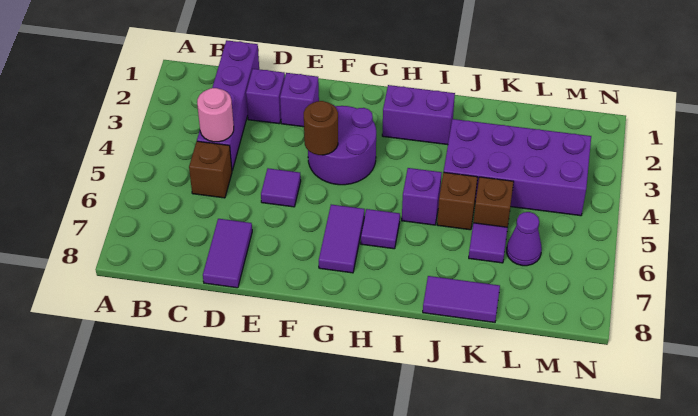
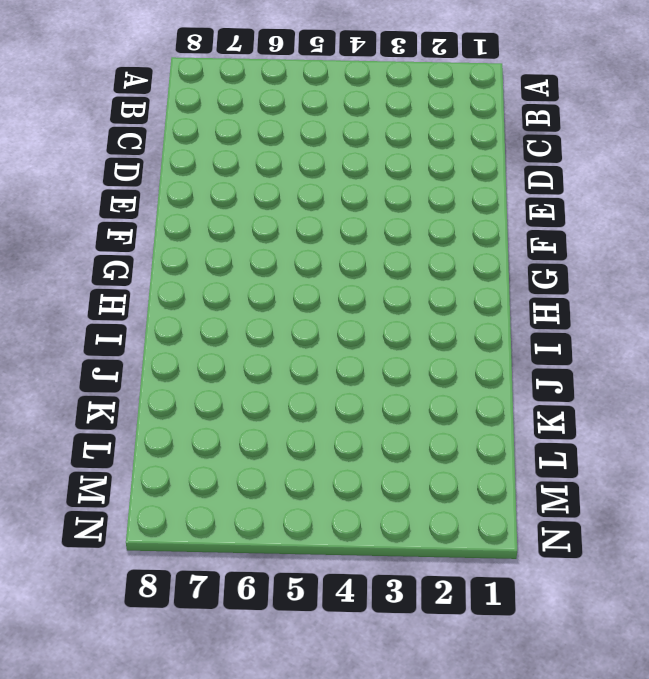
none -> purple 1x4 brick [197,40,259,170]
none -> brown 1x1 brick [189,141,232,198]
none -> purple 1x1 brick [246,69,285,124]

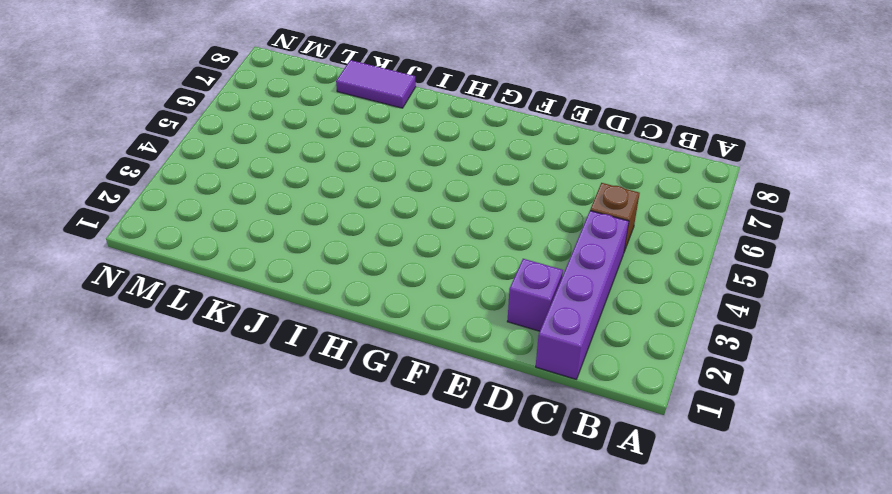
none -> purple 1x2 tile [203,219,252,288]
none -> purple 1x1 brick [280,73,319,127]
none -> purple 1x1 tile [261,168,301,207]

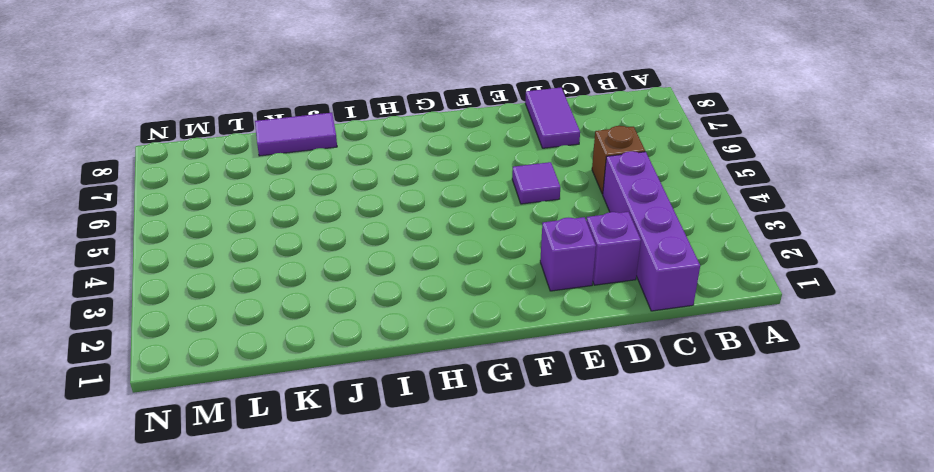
none -> purple 2x2 round brick [308,106,376,185]
none -> purple 1x2 tile [319,205,365,273]
none -> purple 1x2 brick [382,85,455,145]

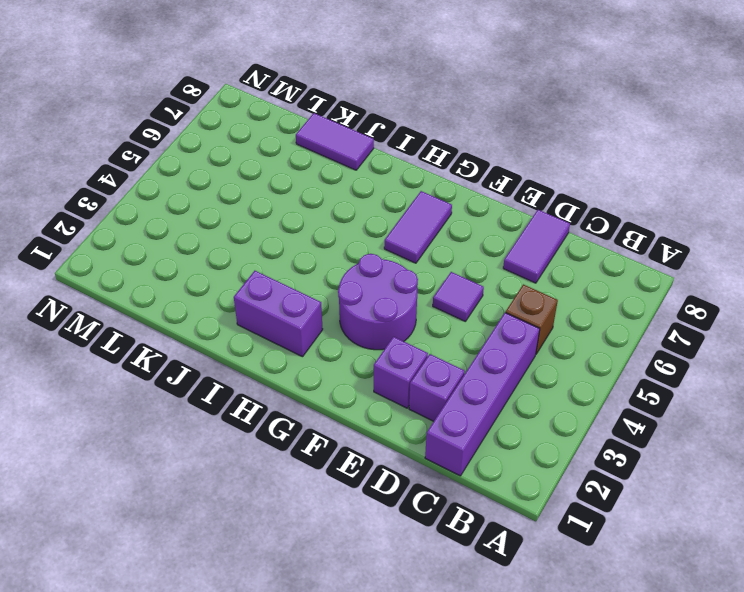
none -> purple 1x1 tile [361,209,400,249]
none -> purple 1x1 brick [402,168,442,225]
none -> purple 2x4 brick [444,119,591,216]

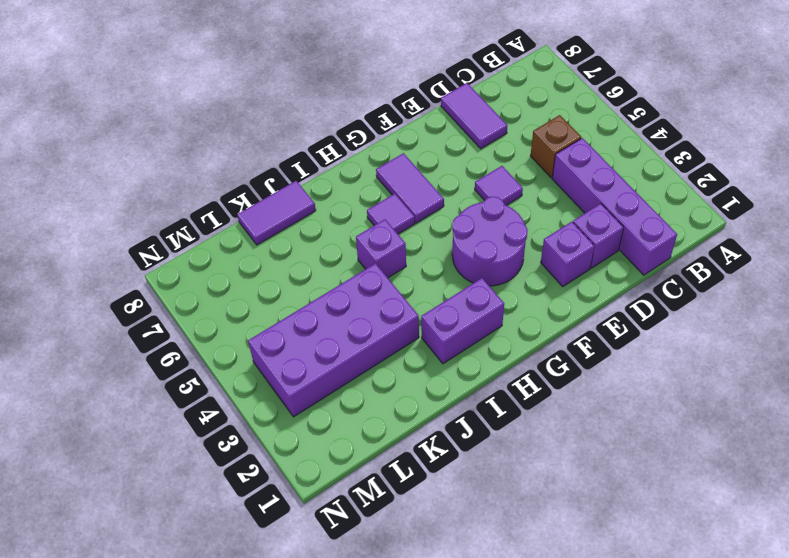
none -> brown 1x1 brick [437,172,477,230]
none -> brown 1x1 brick [473,177,514,227]
none -> purple 1x1 tile [469,223,508,263]

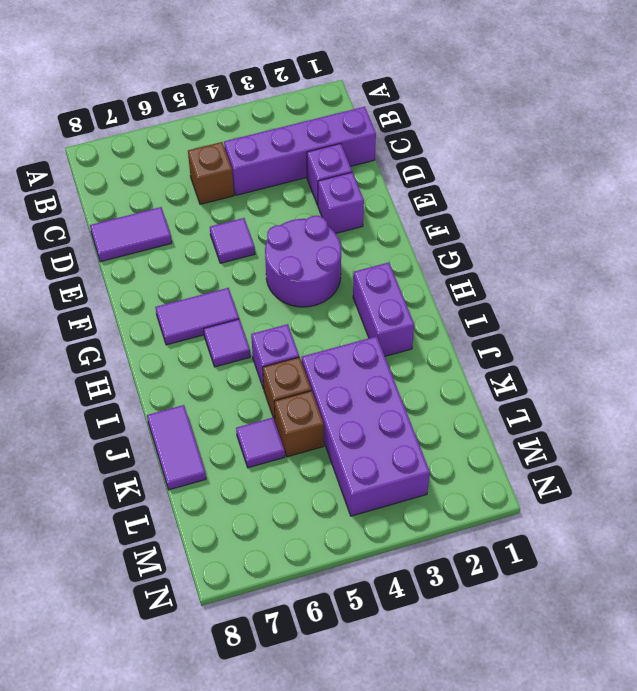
none -> purple 1x1 cone [507,212,542,266]
none -> pink 1x1 round brick [197,88,234,142]
none -> brown 1x1 round brick [304,101,338,155]

